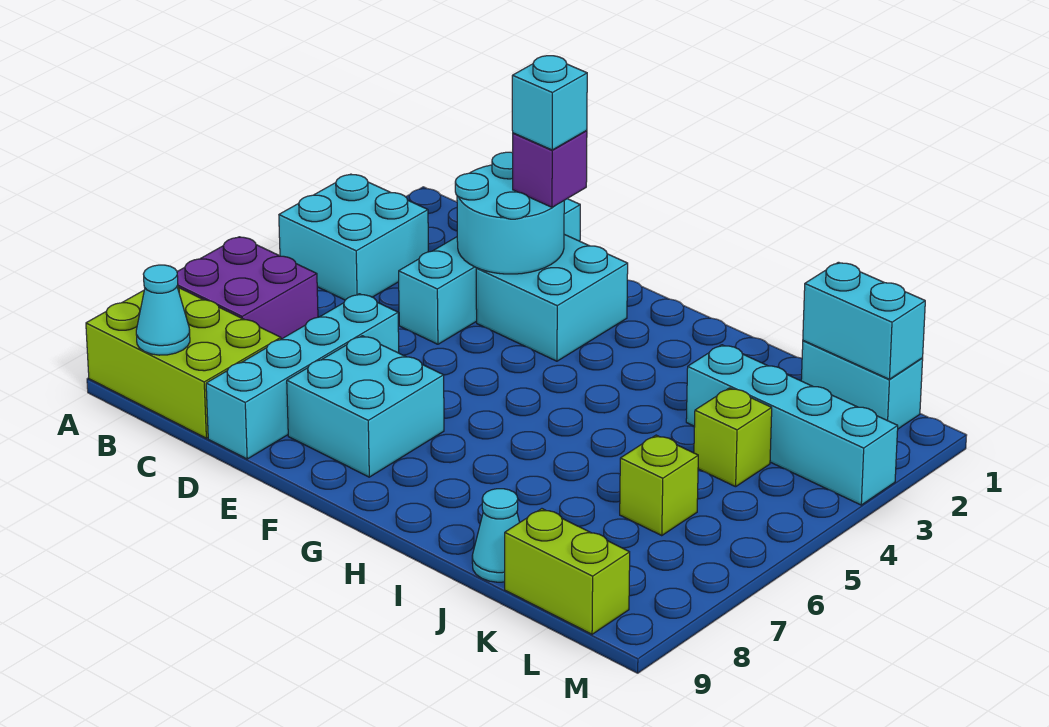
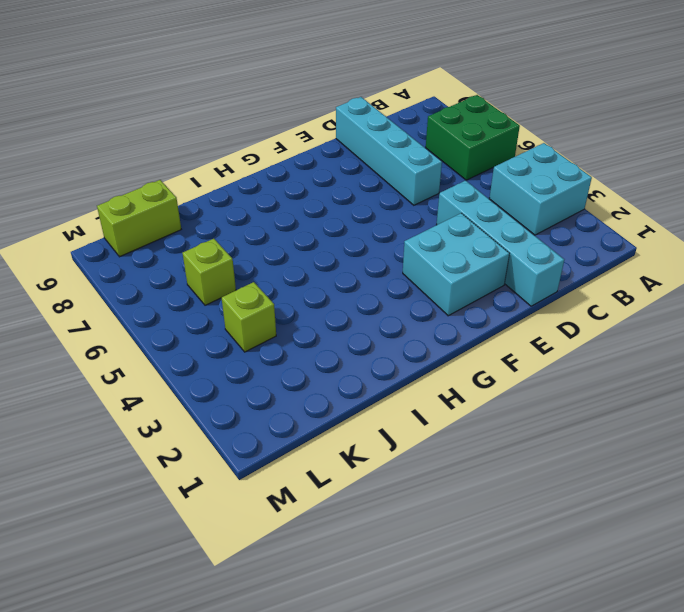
green 2x2 brick [426,95,520,180] -> purple 2x2 brick [177,237,318,339]
none -> lime 2x3 brick [86,286,281,438]
none -> cyan 2x2 brick [287,336,444,477]
none -> cyan 1x4 brick [686,345,898,505]

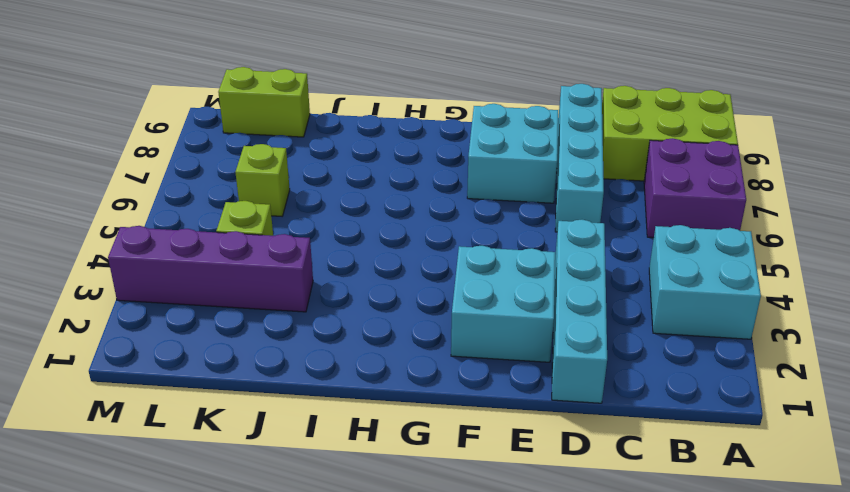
purple 1x4 brick [108,226,313,312] -> cyan 1x4 brick [686,345,898,505]
none -> cyan 1x1 cone [472,489,520,582]
none -> cyan 1x2 brick [801,341,923,429]
none -> cyan 1x1 cone [136,265,190,355]

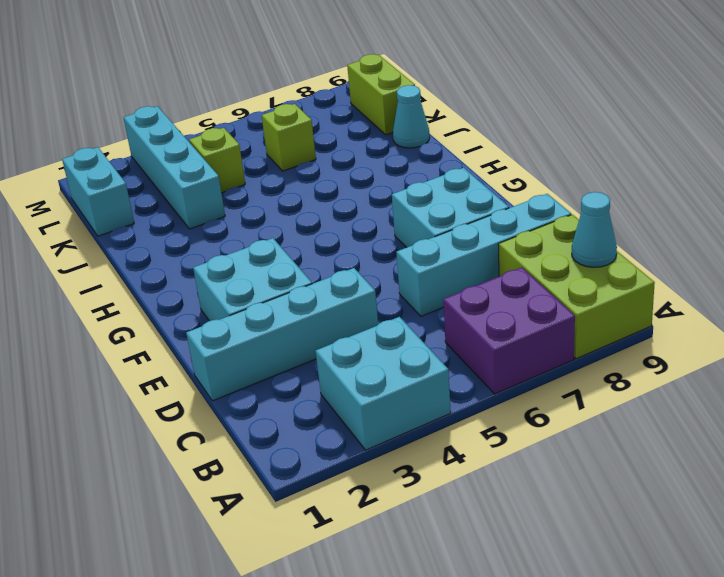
none -> cyan 2x2 round brick [455,152,564,274]
none -> cyan 1x2 brick [803,262,925,379]
none -> purple 1x1 brick [513,131,587,207]

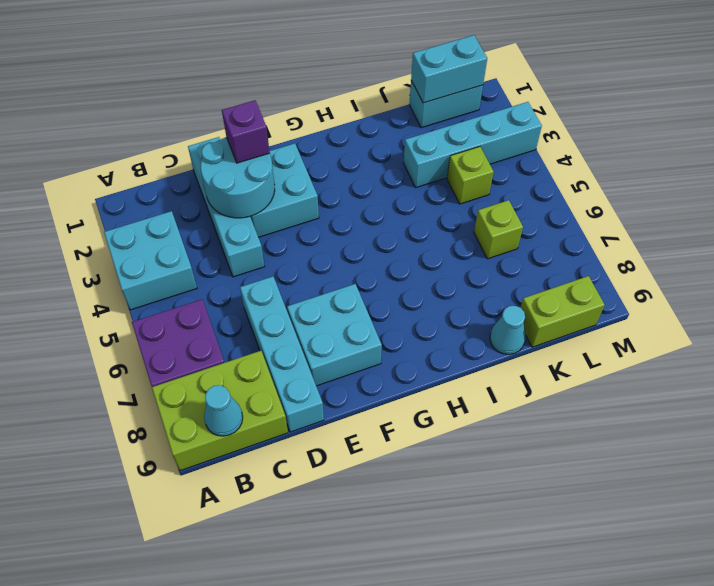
none -> cyan 1x1 brick [512,56,587,150]

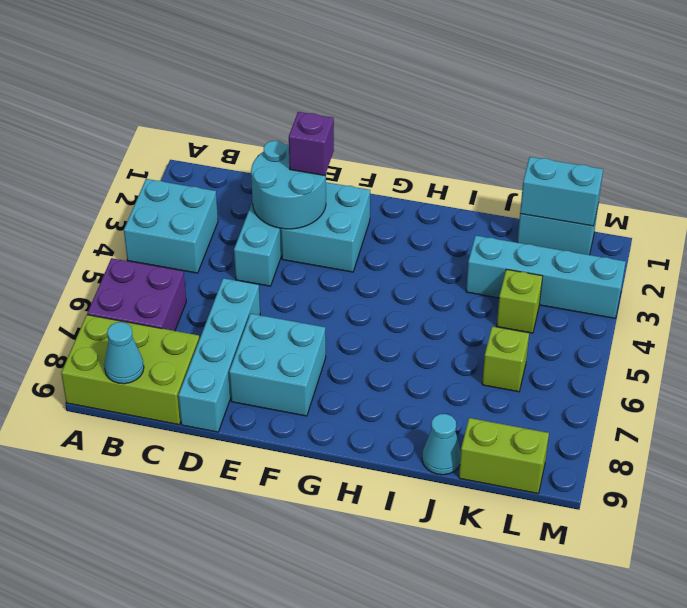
none -> cyan 1x1 brick [512,56,587,150]

